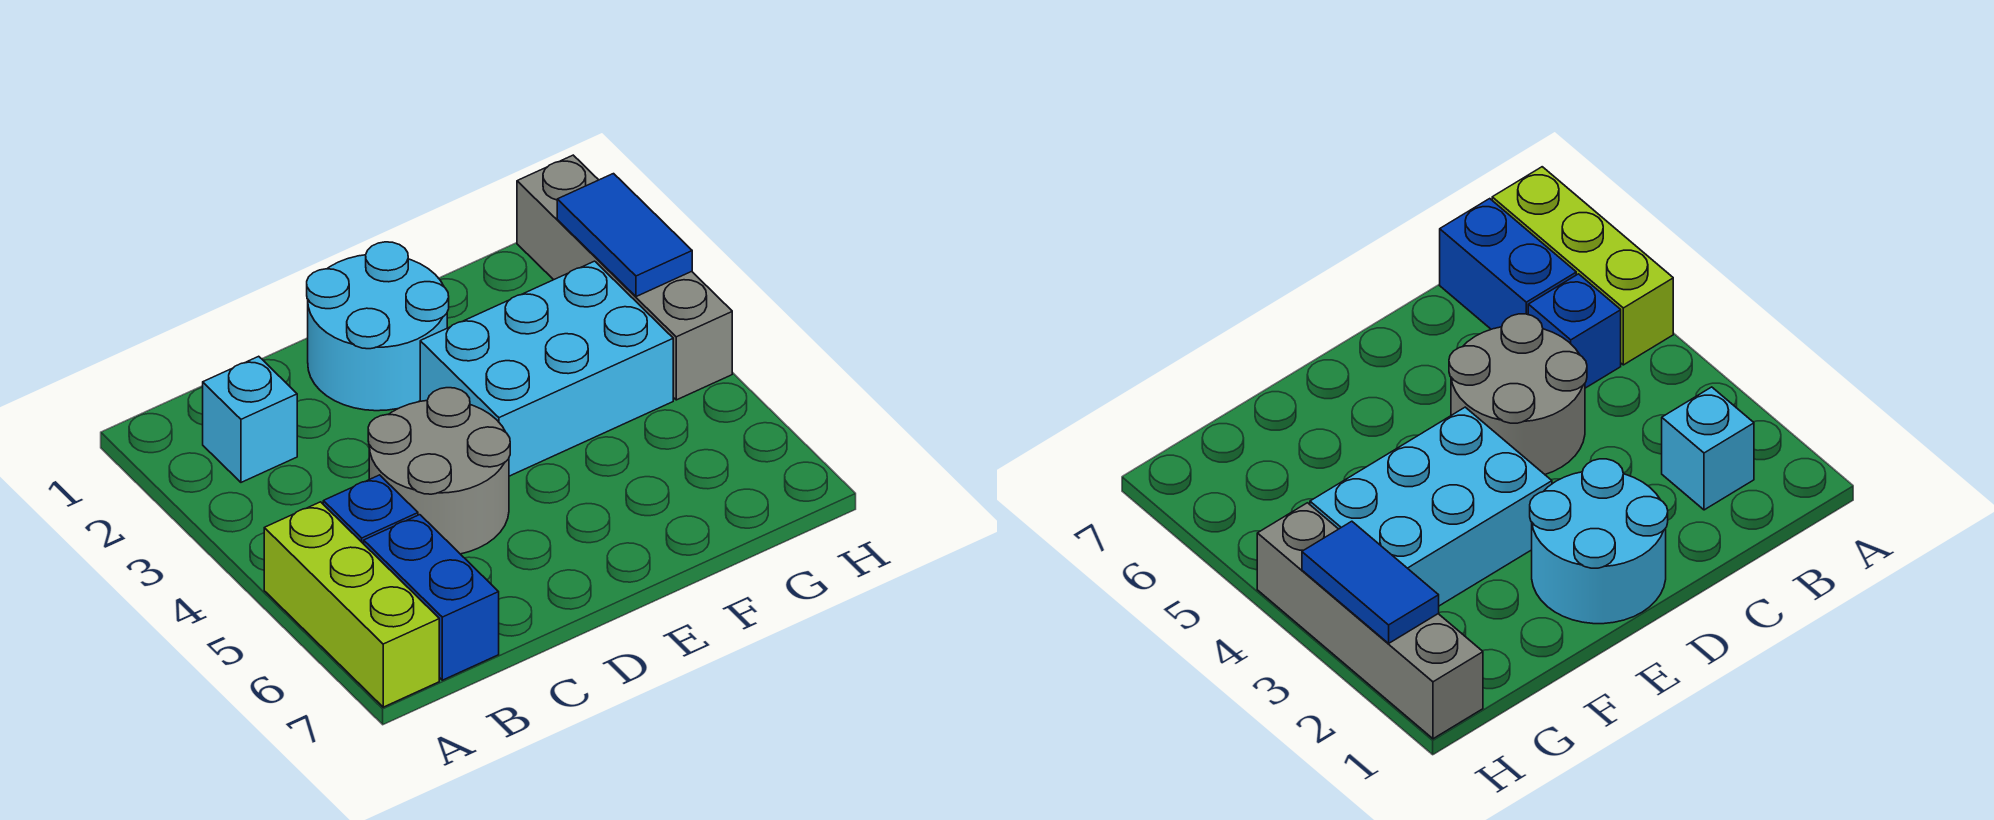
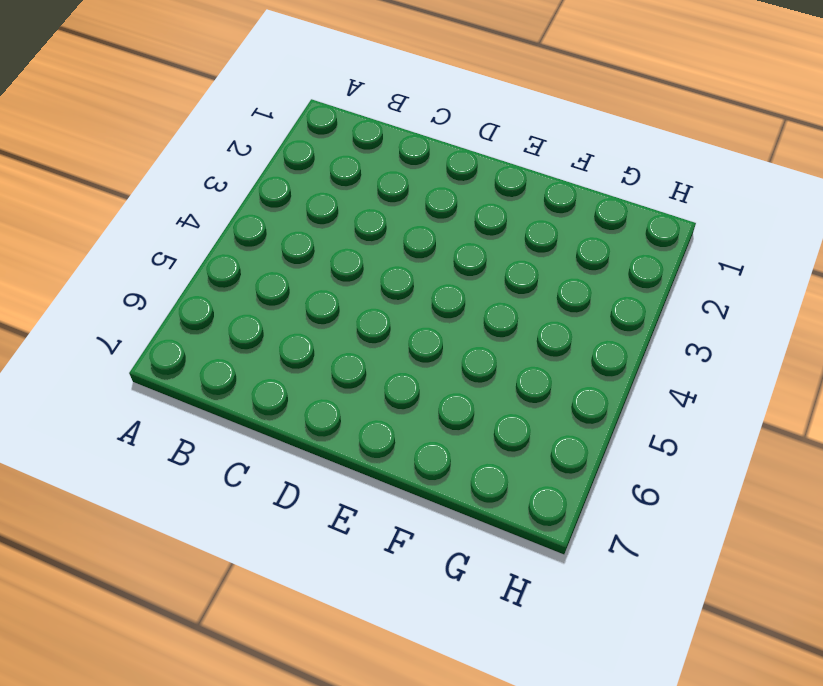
none -> lime 1x3 brick [264,502,439,707]
none -> cyan 1x1 brick [203,356,297,482]

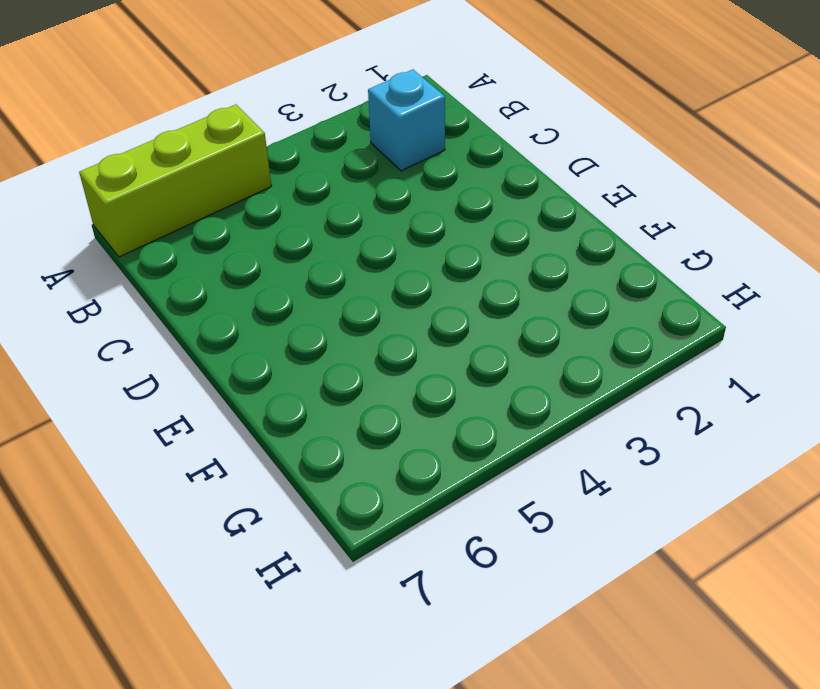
none -> blue 1x1 brick [323,475,418,544]
none -> blue 1x2 brick [364,515,499,680]

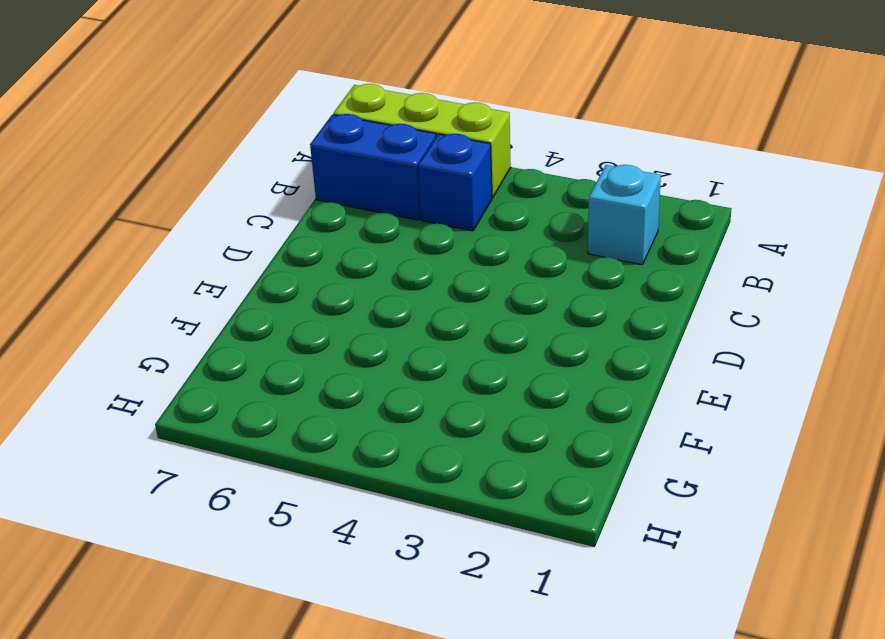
none -> grey 2x2 round brick [368,388,510,554]
none -> cyan 2x2 round brick [307,242,449,411]

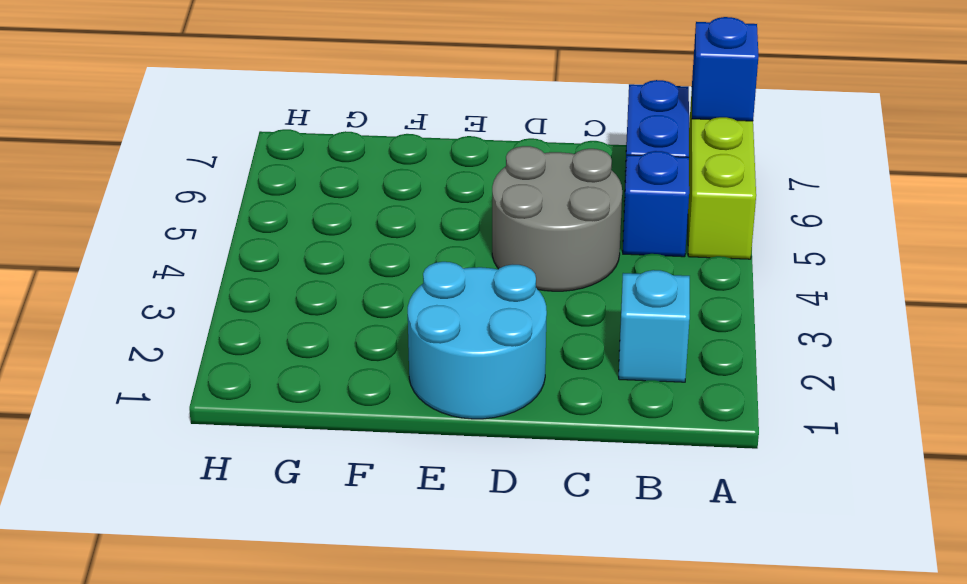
blue 1x1 brick [692,17,758,121] -> none
none -> cyan 2x3 brick [420,261,673,476]
none -> grey 1x4 brick [517,155,732,400]

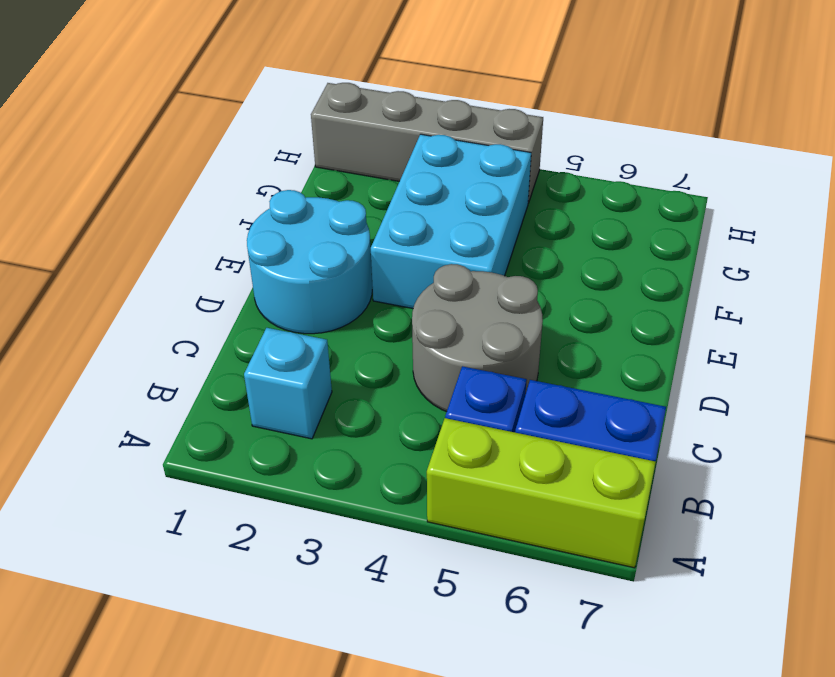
none -> blue 1x2 tile [557,174,692,297]

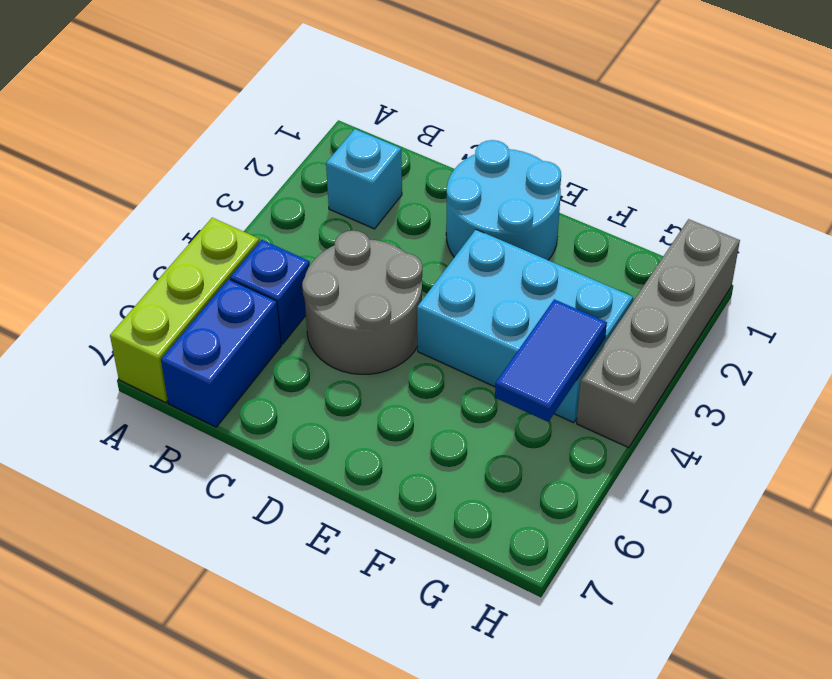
blue 1x2 tile [495,299,607,422] -> blue 1x2 tile moved to [557,174,692,297]

